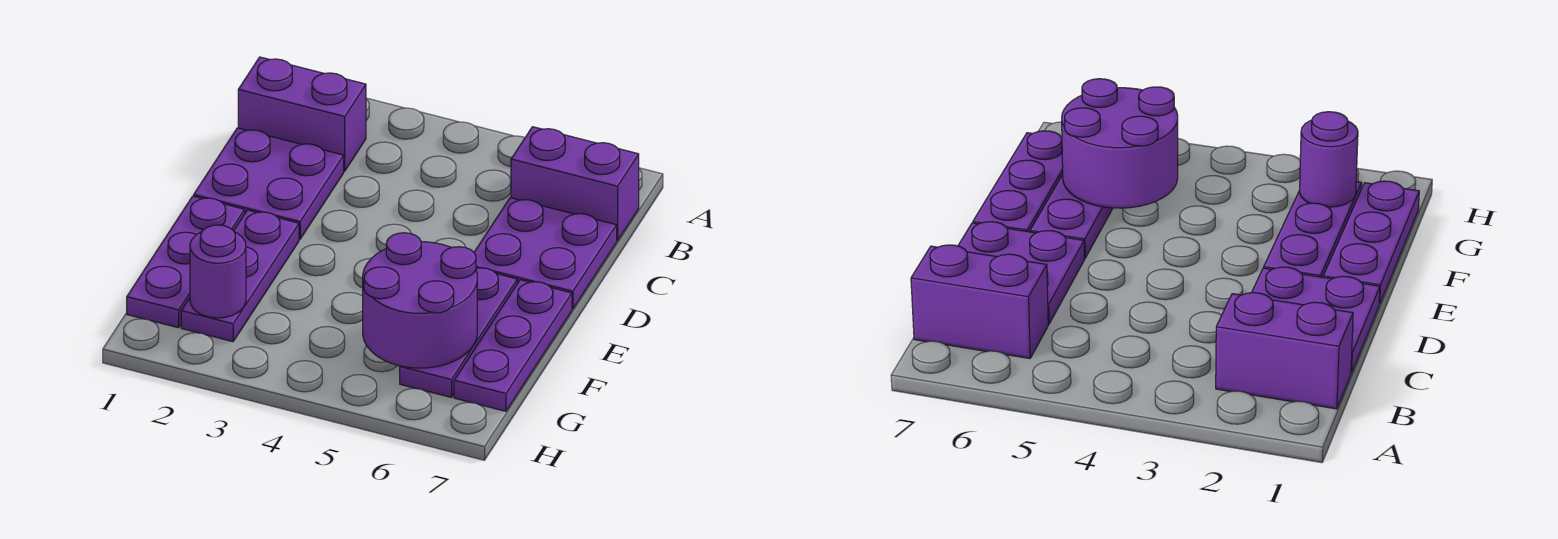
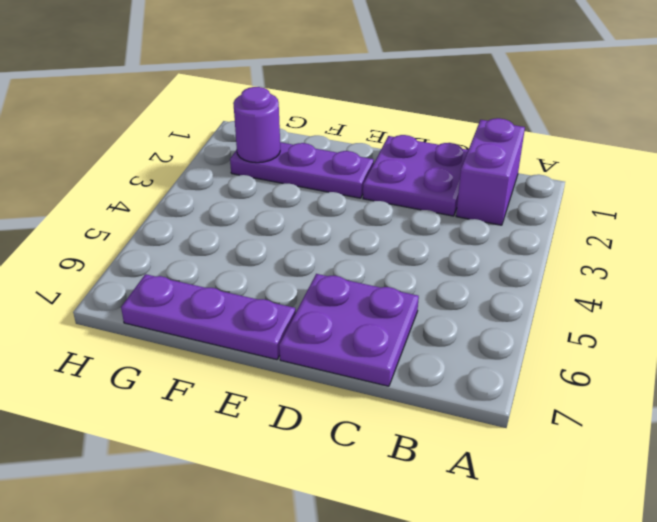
none -> purple 1x2 brick [511,127,639,241]
none -> purple 1x3 plate [127,196,245,328]

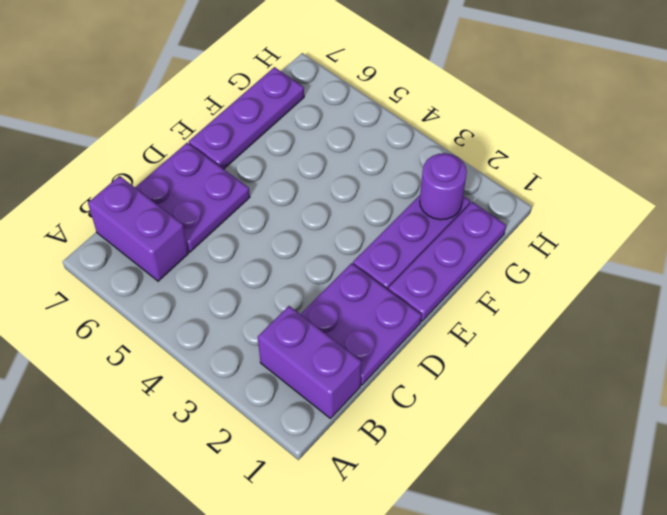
none -> purple 1x3 plate [400,268,517,397]
none -> purple 2x2 round brick [363,233,477,368]

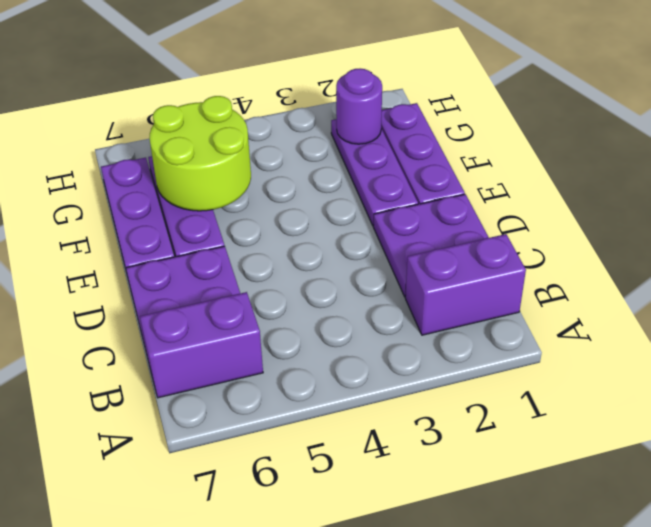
lime 2x2 round brick [149,96,251,211] -> purple 2x2 round brick [363,233,477,368]

